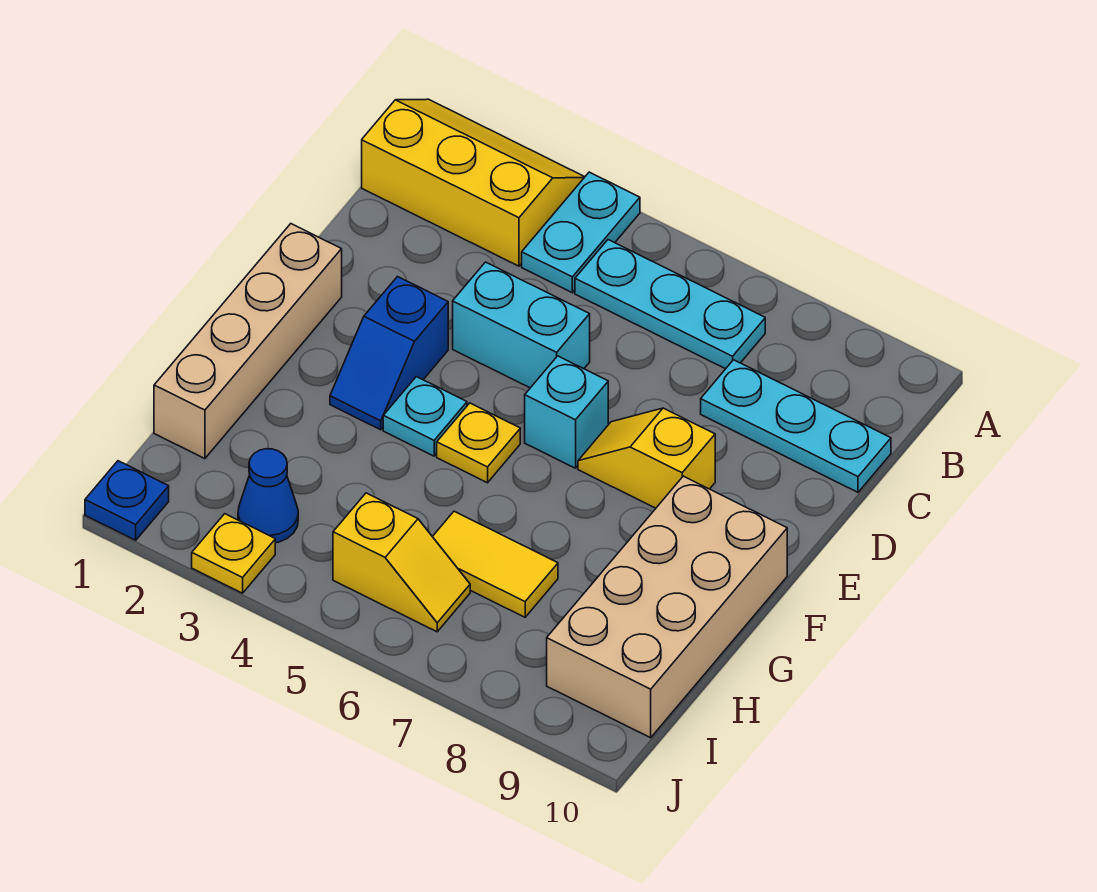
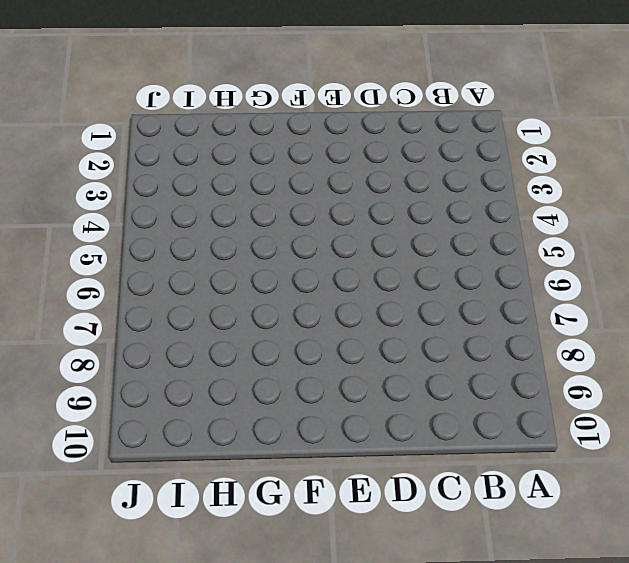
none -> yellow 2x3 slope [362,99,584,266]
none -> cyan 1x2 plate [522,172,640,293]
none -> cyan 1x3 plate [575,240,765,369]

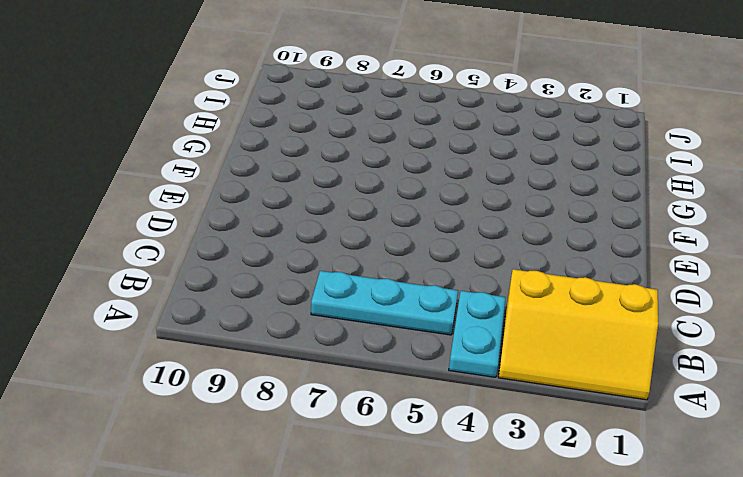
none -> cyan 1x3 plate [701,360,891,492]
none -> cyan 1x2 brick [453,262,590,388]
none -> tan 1x4 brick [154,224,342,459]

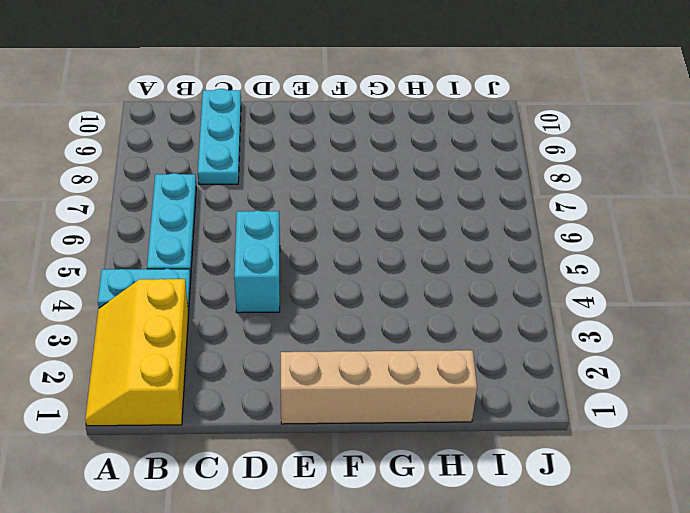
none -> blue 1x2 slope [330,277,448,430]
none -> cyan 1x1 brick [525,356,608,468]
none -> yellow 1x2 slope [578,408,715,508]

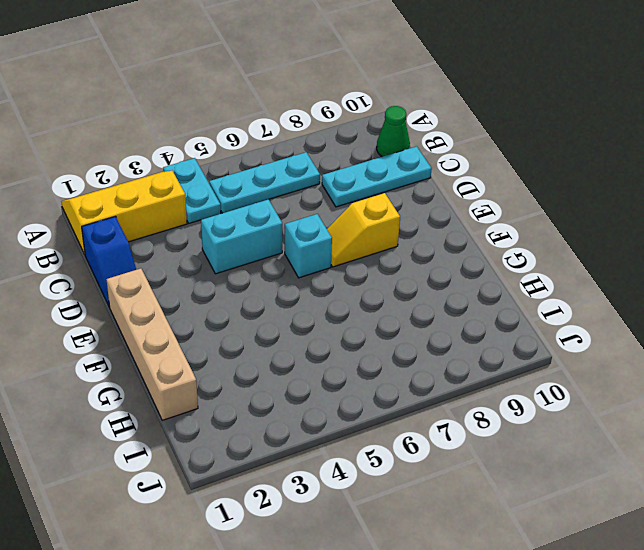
green 1x1 cone [377,106,410,157] -> none
blue 1x2 slope [82,216,136,307] -> blue 1x2 slope moved to [330,277,448,430]
none -> cyan 1x1 plate [383,377,467,456]
none -> yellow 1x1 plate [437,403,520,483]
none -> tan 2x4 brick [547,476,787,738]

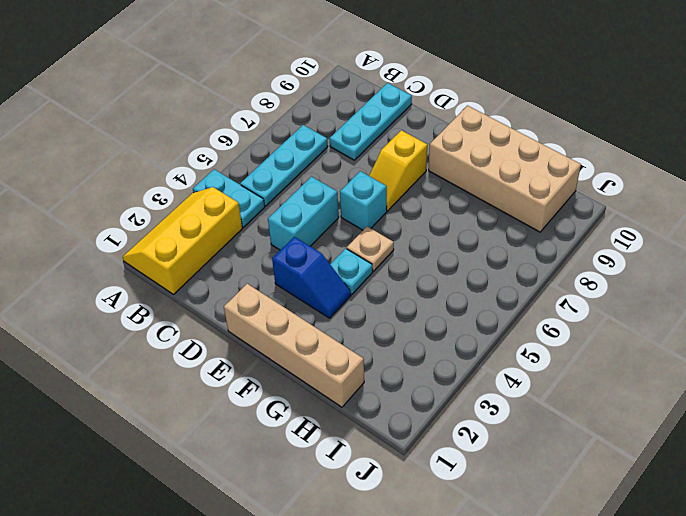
tan 1x1 plate [347,226,394,271] -> yellow 1x1 plate [437,403,520,483]
none -> yellow 1x2 tile [432,511,558,617]
none -> blue 1x1 cone [238,449,298,543]
none -> yellow 1x2 slope [333,493,470,632]

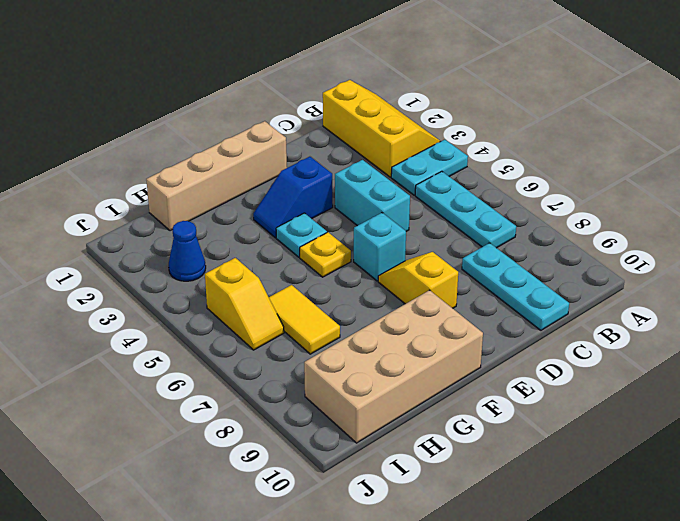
none -> blue 1x1 plate [85,461,169,540]
none -> yellow 1x1 plate [192,514,275,593]

